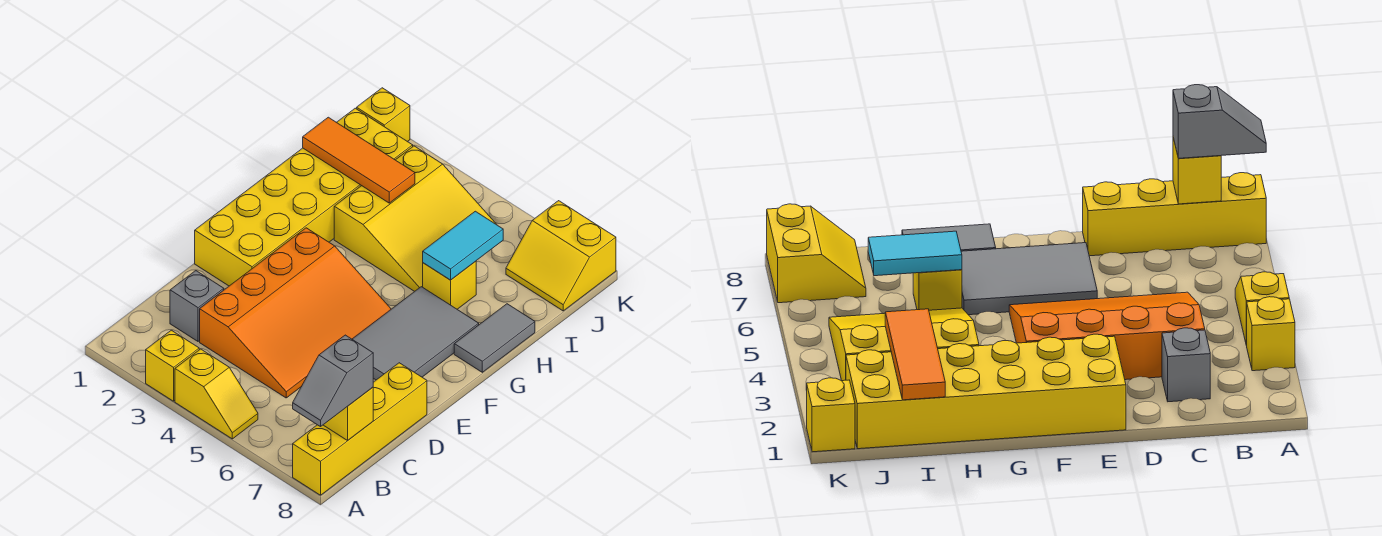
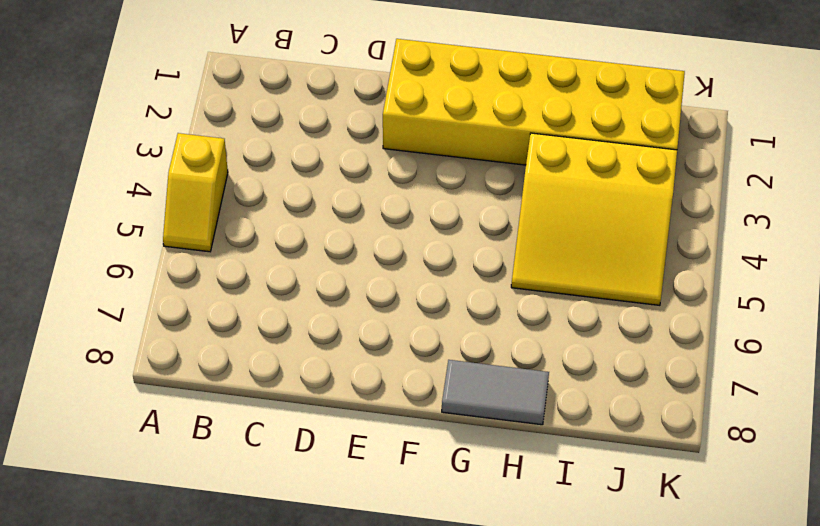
none -> yellow 1x1 brick [146,330,199,401]
none -> yellow 1x4 brick [293,363,427,495]
none -> grey 1x1 brick [170,271,224,341]

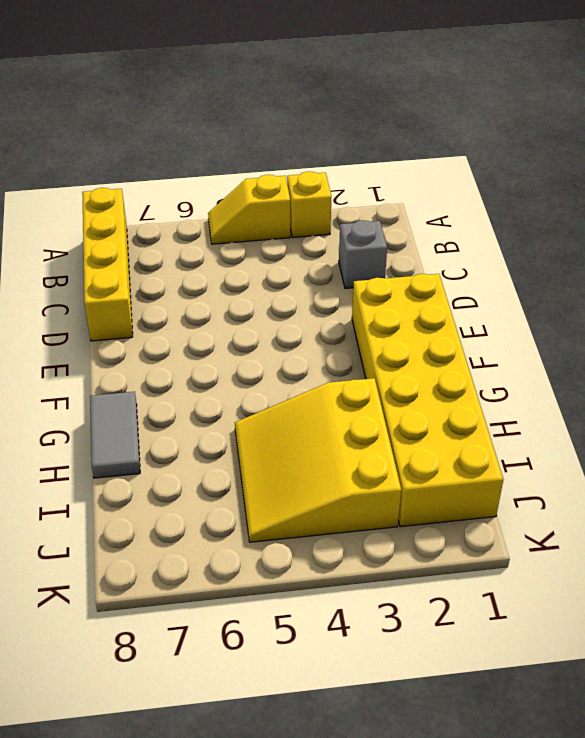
none -> orange 3x4 slope [200,228,391,398]
none -> grey 2x3 tile [352,287,479,380]
none -> yellow 1x1 brick [423,261,476,309]

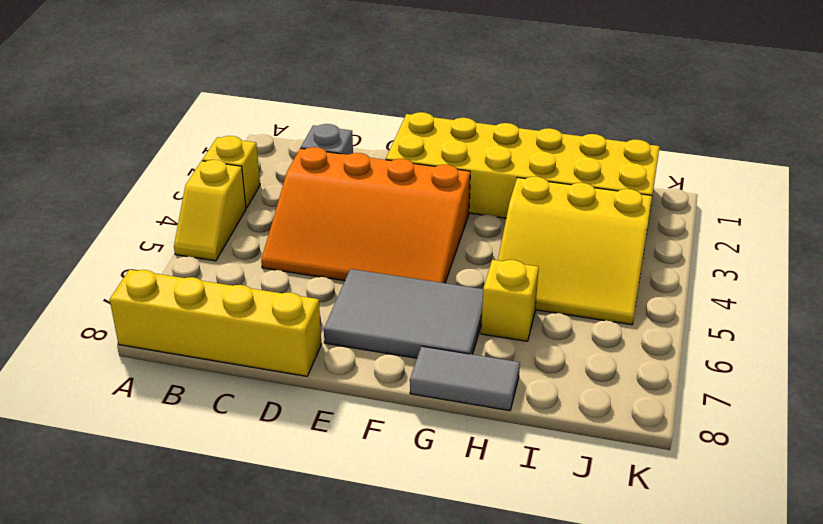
none -> yellow 2x2 slope [506,201,616,311]
none -> yellow 1x1 brick [357,88,410,142]
none -> yellow 1x1 brick [324,387,373,440]

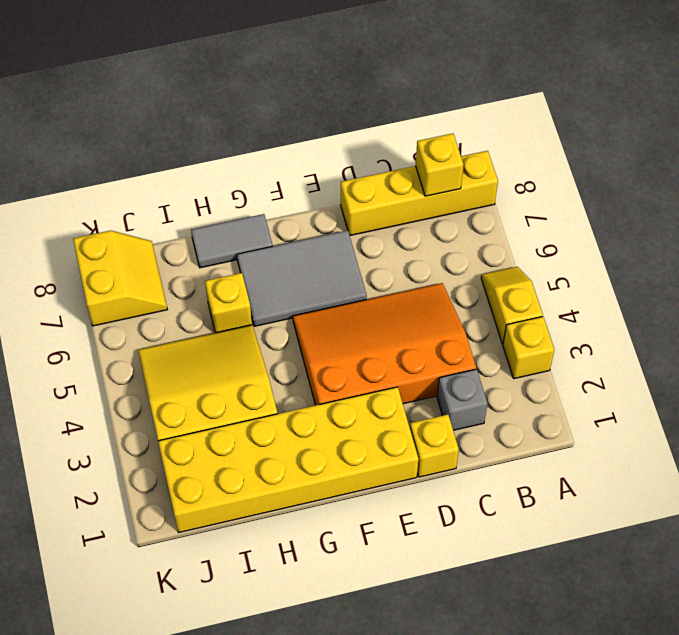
yellow 1x1 brick [410,415,459,477] -> yellow 1x1 brick moved to [357,88,410,142]
none -> cyan 1x2 tile [423,211,503,280]
none -> orange 1x3 tile [303,117,415,203]
none -> grey 1x2 slope [293,335,373,427]

